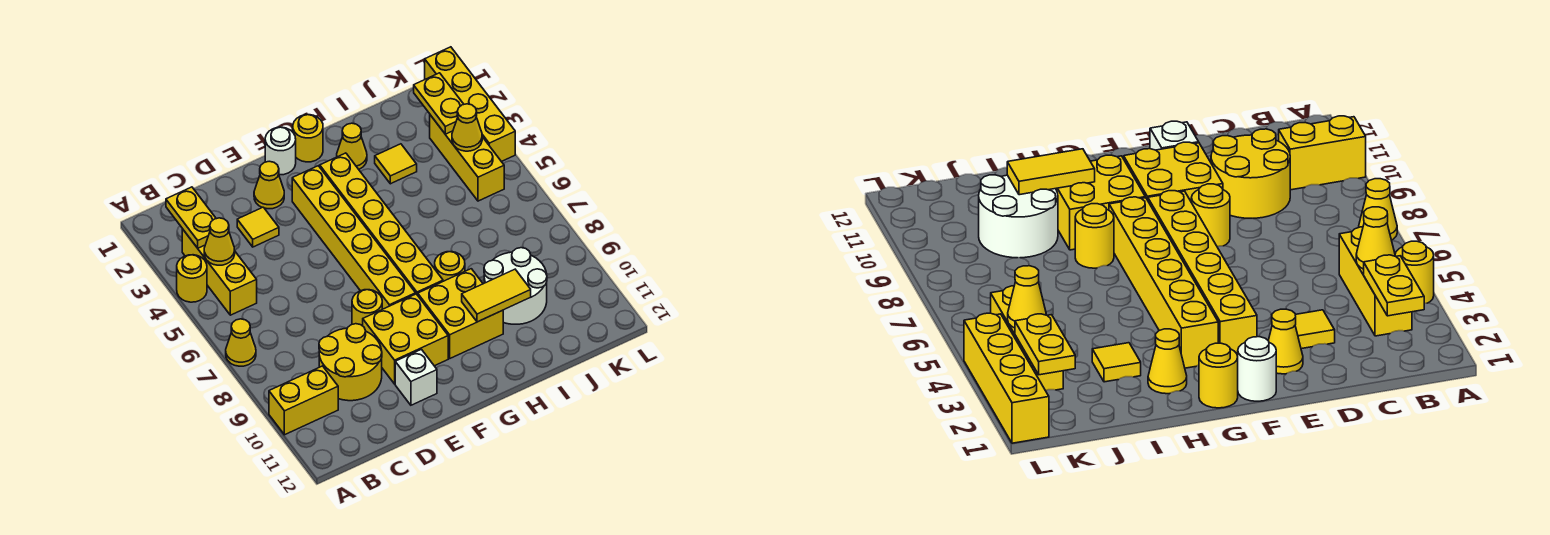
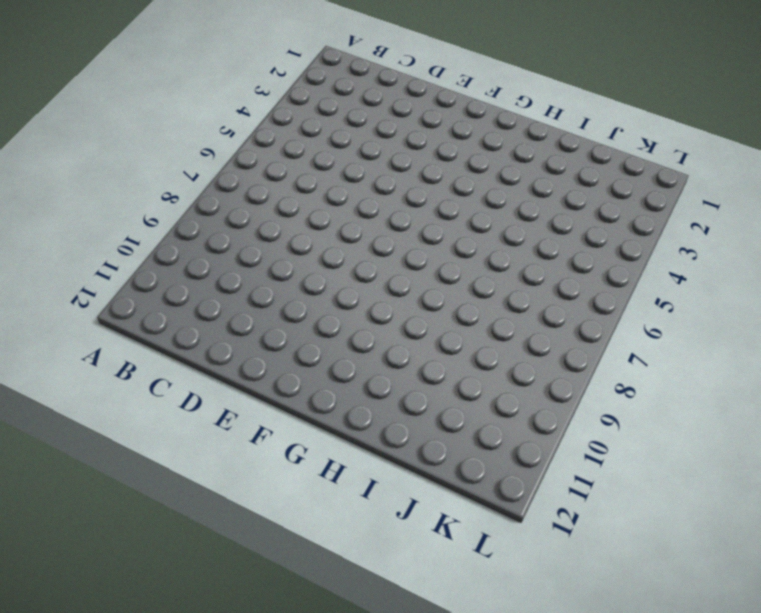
none -> yellow 1x1 round brick [177,255,207,302]
none -> yellow 1x1 cone [226,319,256,366]
none -> yellow 1x2 brick [269,366,338,435]

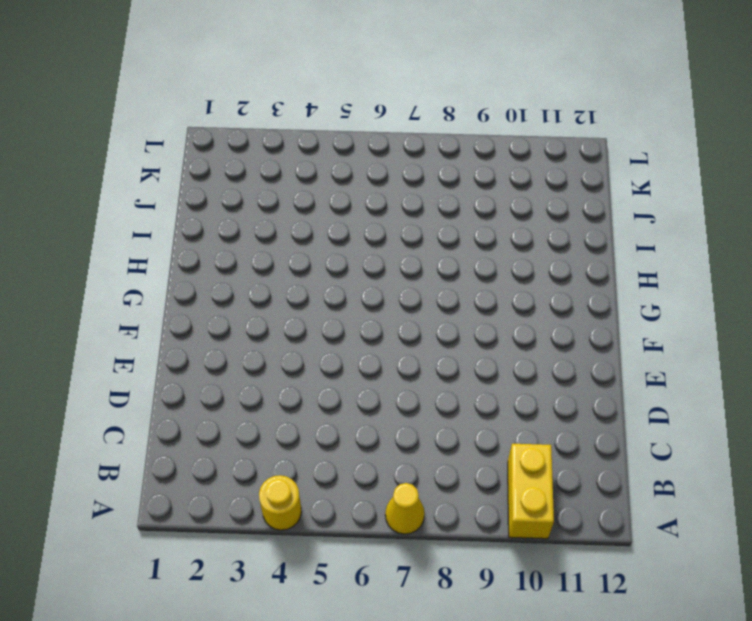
none -> yellow 1x3 brick [182,229,257,315]
none -> yellow 2x2 round brick [319,324,382,401]
none -> yellow 1x1 tile [237,207,279,247]

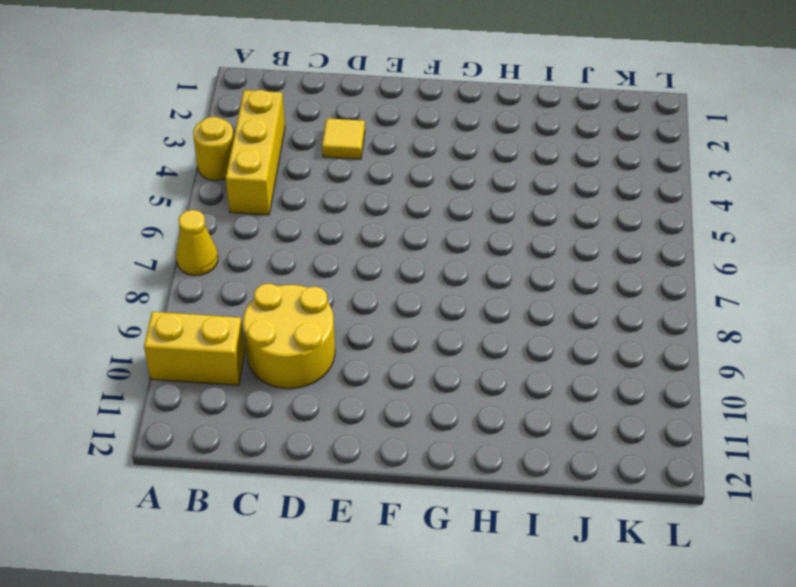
none -> yellow 1x1 cone [254,161,284,209]
none -> yellow 1x1 round brick [352,290,382,326]
none -> yellow 2x2 brick [363,294,448,384]

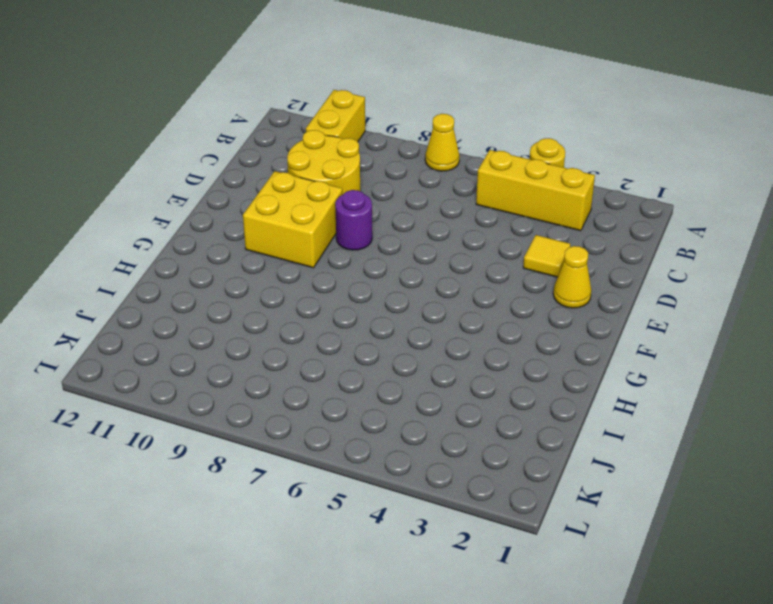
purple 1x1 round brick [335,190,372,250] -> yellow 1x1 round brick [352,290,382,326]
none -> white 1x1 brick [395,349,437,405]
none -> white 1x1 round brick [265,127,296,175]
none -> yellow 1x6 brick [292,166,416,309]

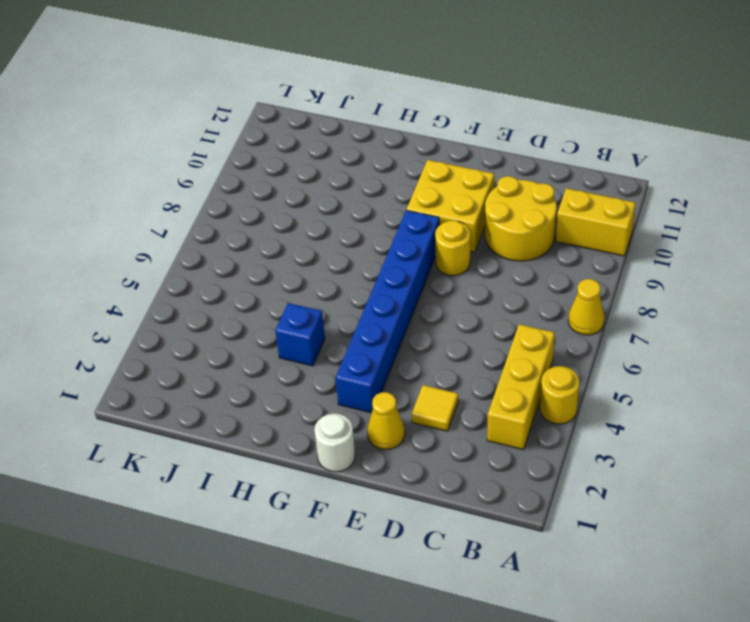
blue 1x6 brick [336,210,439,413] -> yellow 1x6 brick [292,166,416,309]
blue 1x1 brick [275,303,325,366] -> none
none -> white 1x1 brick [395,349,437,405]
none -> yellow 1x1 round brick [293,115,323,162]
none -> yellow 1x6 brick [320,153,443,295]

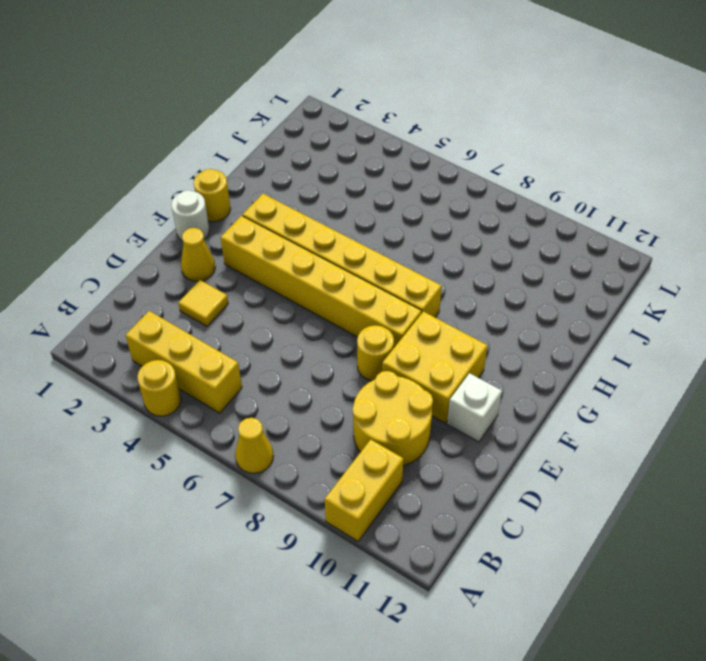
none -> yellow 2x2 brick [418,269,503,358]
none -> yellow 1x1 cone [337,123,367,169]
none -> yellow 1x1 round brick [435,252,465,281]

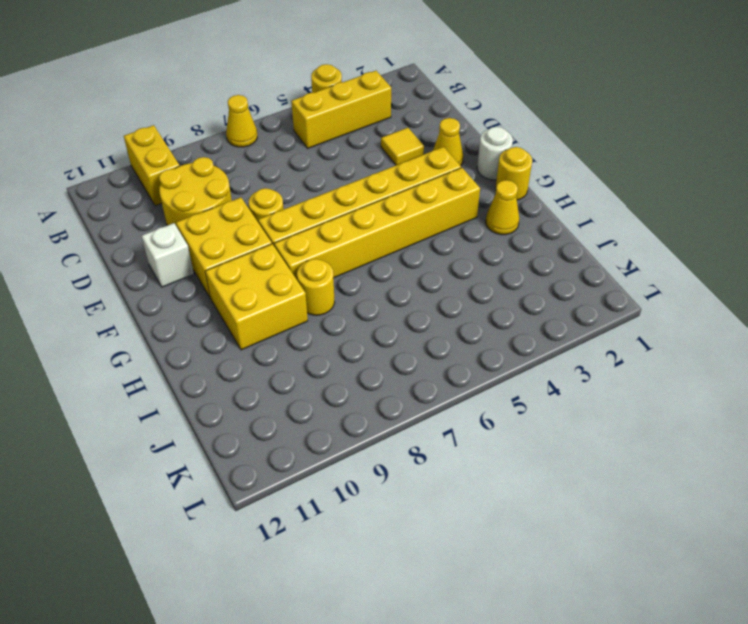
none -> yellow 1x1 tile [375,144,417,184]
none -> white 2x2 round brick [484,248,547,324]
none -> yellow 1x3 brick [430,115,504,201]

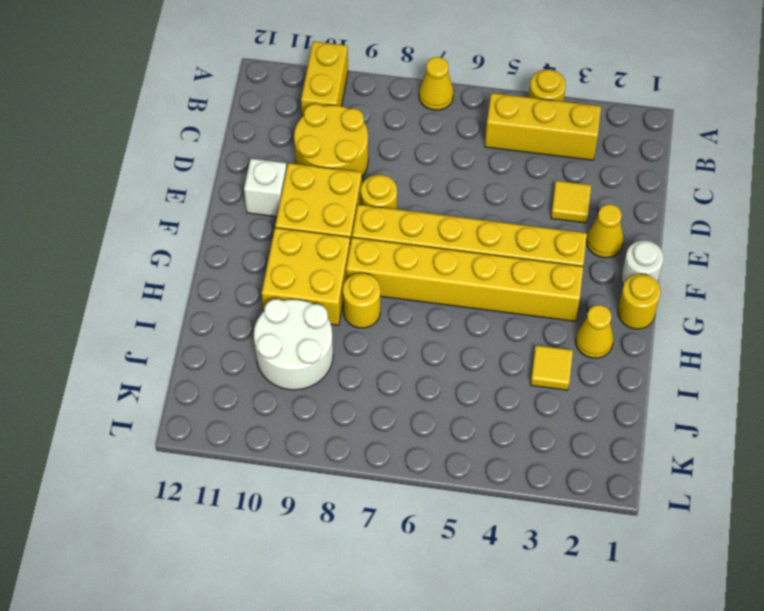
none -> yellow 1x3 brick [430,115,504,201]
none -> yellow 1x4 brick [425,47,515,162]
none -> yellow 1x2 plate [166,187,216,248]

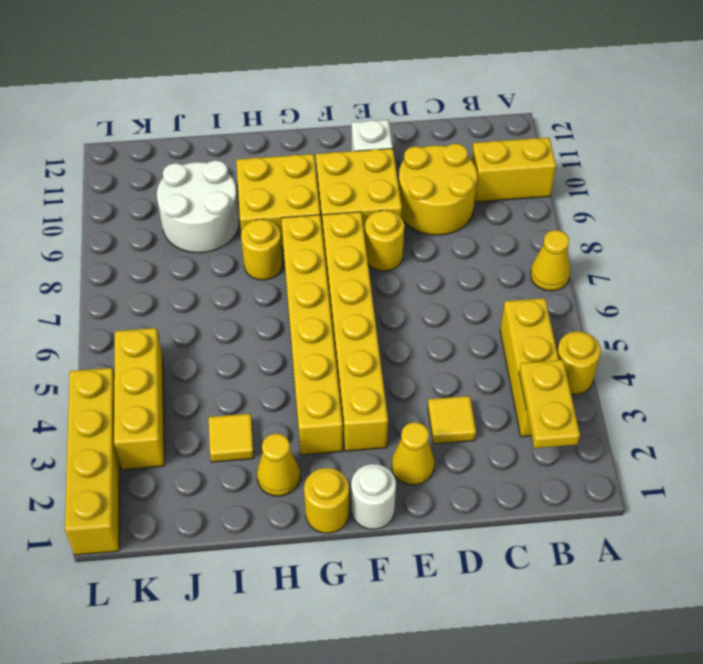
none -> yellow 1x1 cone [204,218,235,265]
none -> yellow 1x2 tile [462,269,531,322]
none -> yellow 1x2 plate [414,73,464,134]

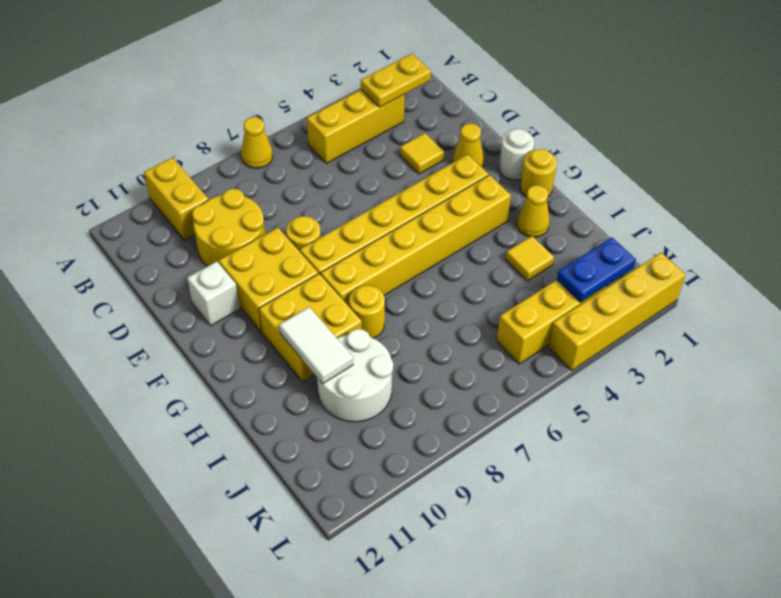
white 1x2 tile [279,307,353,383] -> yellow 1x2 tile [462,269,531,322]
blue 1x2 plate [557,237,636,302] -> yellow 1x2 plate [414,73,464,134]
none -> yellow 1x1 round brick [177,255,207,302]
none -> yellow 1x1 cone [204,218,235,265]
none -> yellow 1x1 cone [452,104,482,151]

